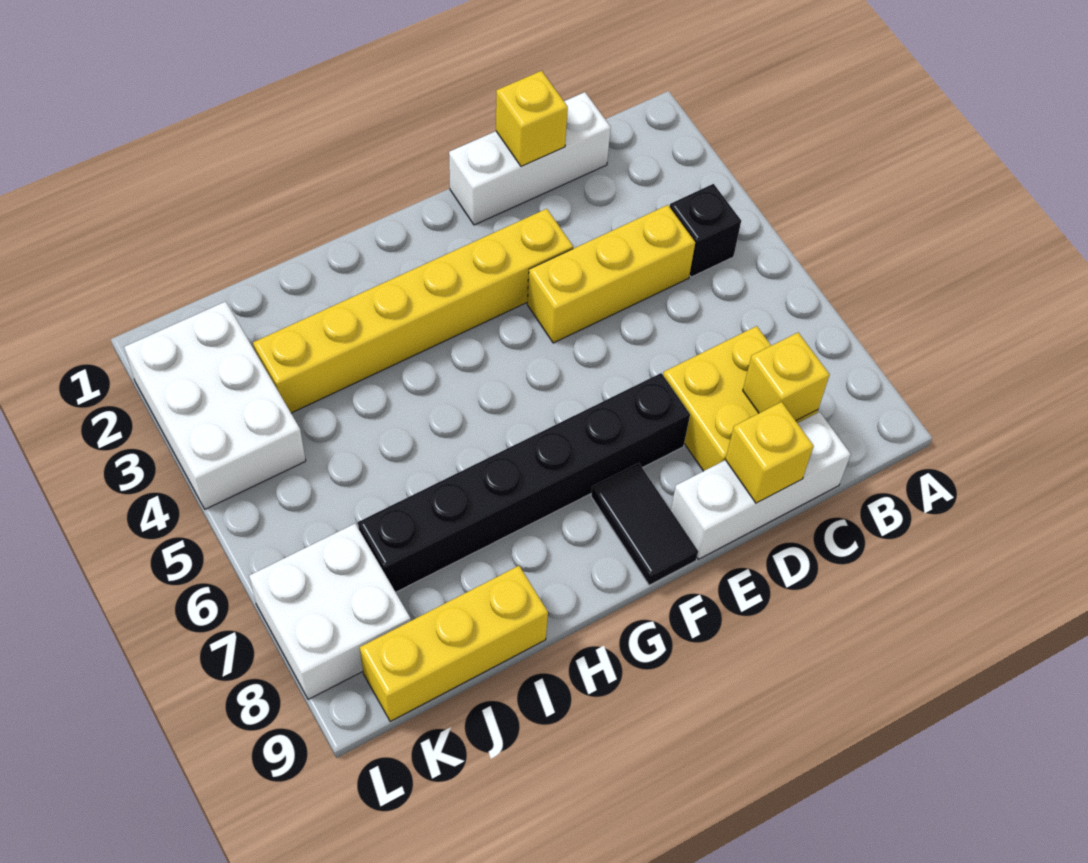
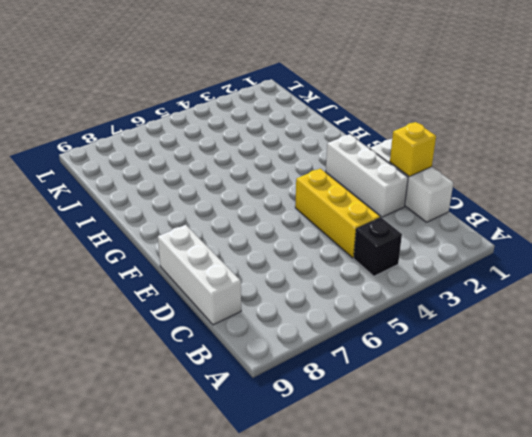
white 1x3 brick [326,134,408,217] -> none
none -> yellow 2x2 brick [663,326,818,471]
none -> yellow 1x6 brick [253,209,573,413]
none -> black 1x6 brick [358,373,690,592]

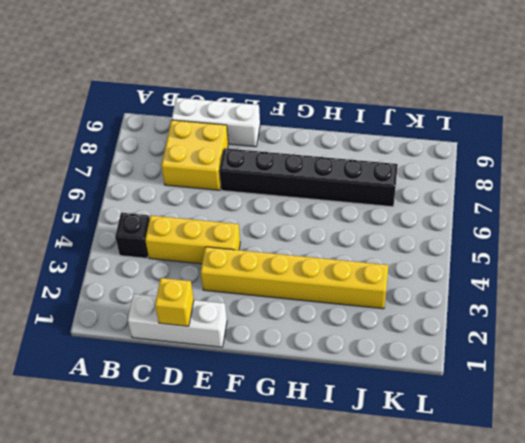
none -> black 1x2 tile [591,463,698,585]
none -> yellow 1x3 brick [360,566,548,722]
none -> white 2x3 brick [124,301,306,509]

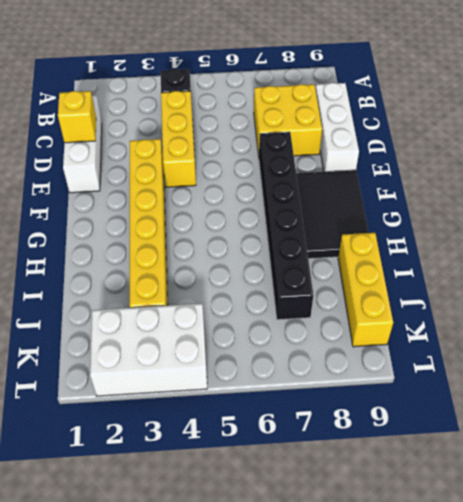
black 2x3 tile [296,170,369,259] -> black 1x2 tile [591,463,698,585]
none -> white 2x2 brick [249,524,411,699]
none -> yellow 1x1 brick [743,333,830,421]
none -> yellow 1x1 brick [725,402,814,503]

